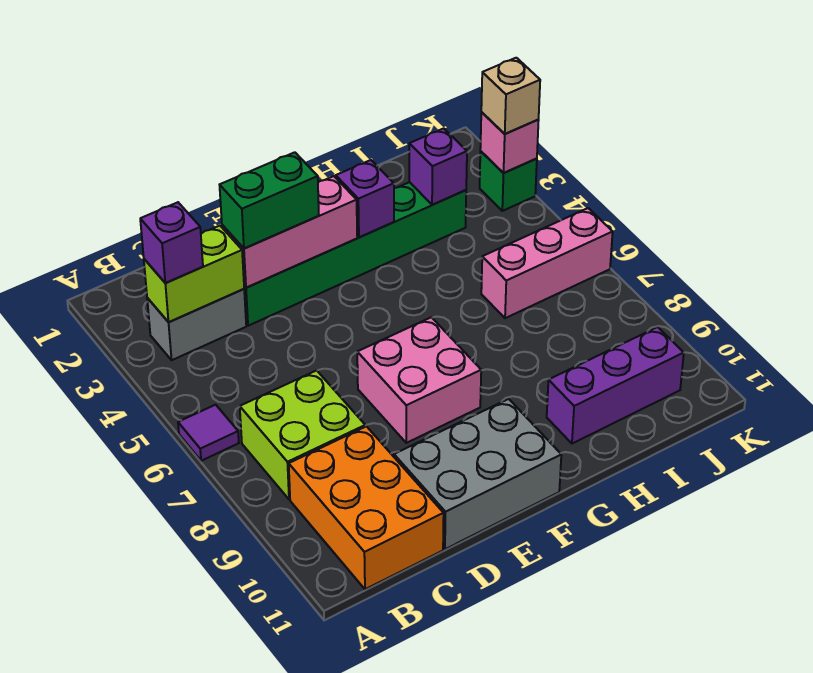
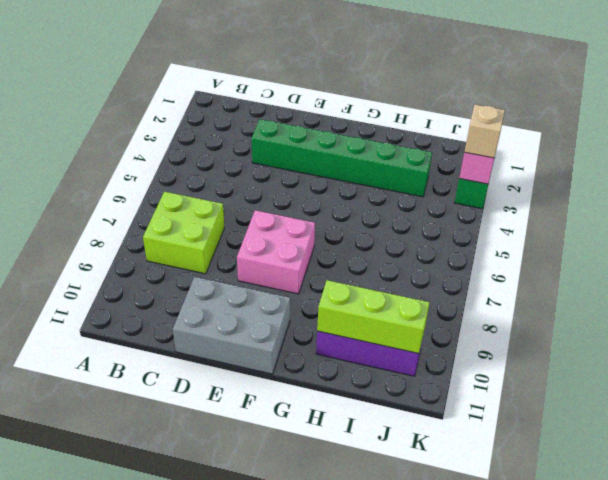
lime 1x3 brick [317,280,430,353] -> none
none -> purple 1x1 tile [178,405,239,461]
none -> grey 1x2 brick [147,289,246,360]
none -> orange 2x3 brick [289,426,444,589]

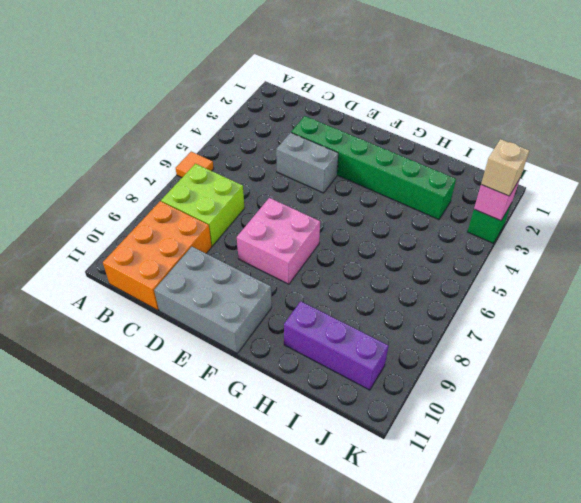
orange 1x1 tile [176,152,214,177] -> purple 1x1 tile [178,405,239,461]
grey 1x2 brick [276,133,338,193] -> grey 1x2 brick moved to [147,289,246,360]
none -> pink 1x3 brick [481,208,613,318]
none -> lime 1x2 brick [144,226,244,322]
none -> pink 1x3 brick [222,176,357,288]

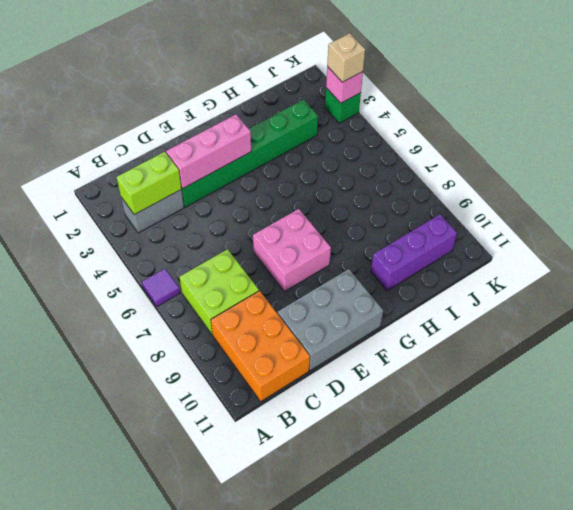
none -> pink 1x3 brick [481,208,613,318]
none -> purple 1x1 brick [336,160,394,237]
none -> purple 1x1 brick [409,128,467,205]

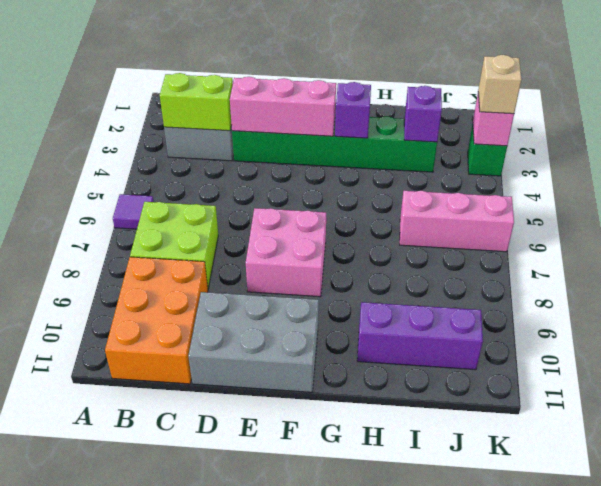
none -> purple 1x1 brick [140,202,203,283]
none -> green 1x2 brick [220,152,319,249]

